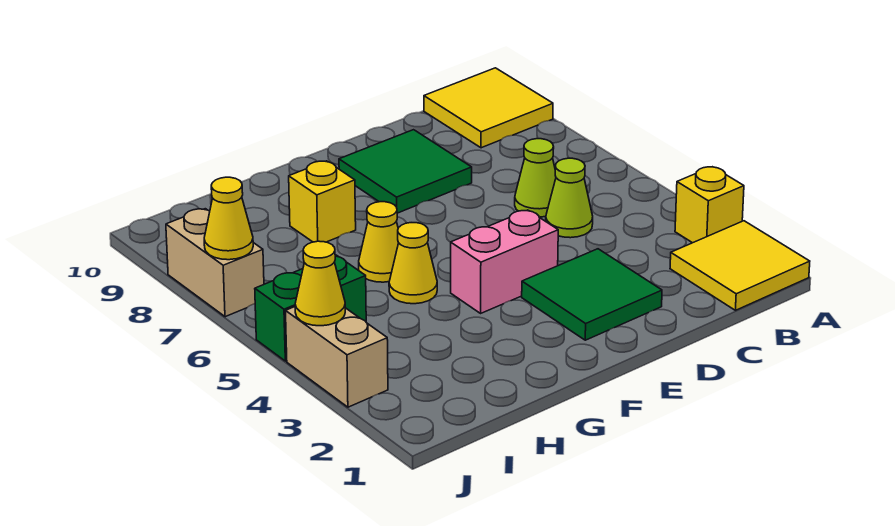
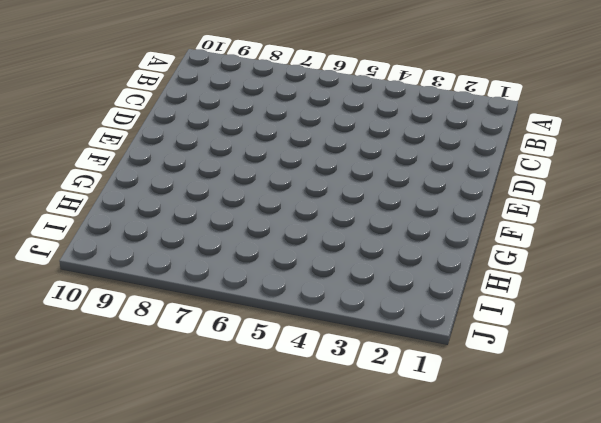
none -> yellow 2x2 tile [670,221,810,310]
none -> yellow 1x1 brick [675,167,744,243]
none -> yellow 2x2 tile [424,68,553,148]

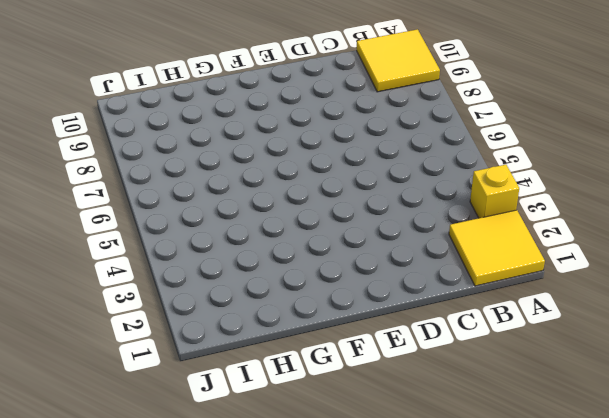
none -> lime 1x1 cone [546,158,593,238]
none -> lime 1x1 cone [515,139,556,217]
none -> green 2x2 tile [522,249,662,340]

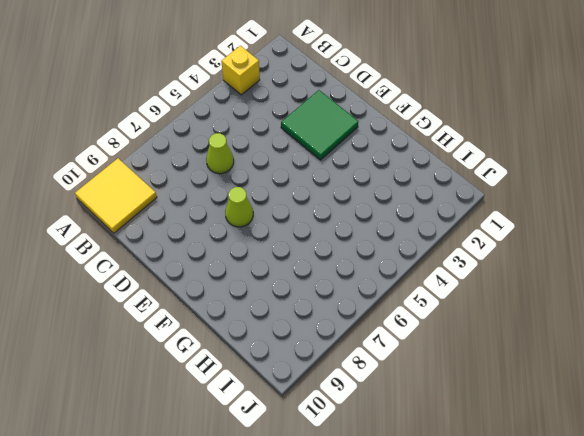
lime 1x1 cone [225,187,253,227] -> lime 1x1 cone moved to [546,158,593,238]
none -> yellow 2x2 tile [670,221,810,310]
none -> green 2x2 tile [339,130,472,213]
none -> pink 1x2 brick [451,210,558,313]

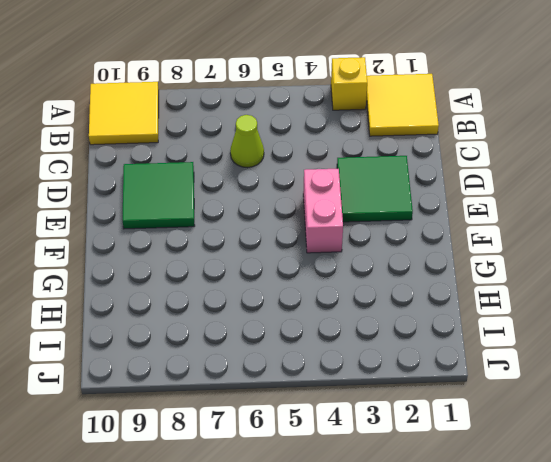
none -> lime 1x1 cone [546,158,593,238]
none -> yellow 1x1 cone [389,223,437,304]
none -> yellow 1x1 cone [359,202,398,282]

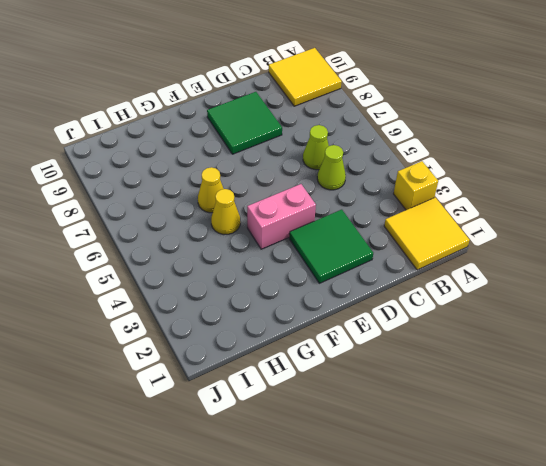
none -> yellow 1x1 brick [289,161,356,242]
none -> green 1x2 brick [255,255,366,361]
none -> tan 1x2 brick [286,307,388,407]

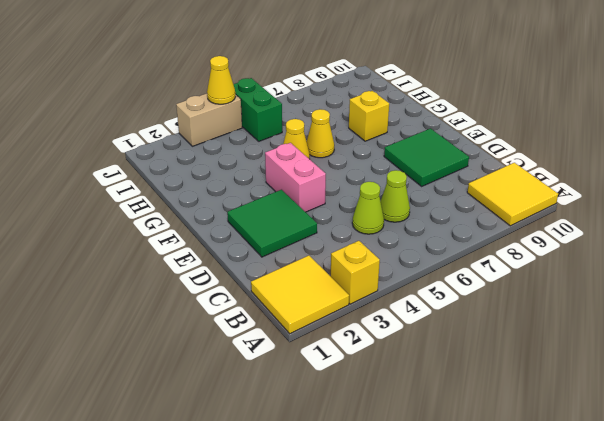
none -> tan 1x2 brick [166,209,264,317]
none -> yellow 1x1 cone [204,177,253,260]

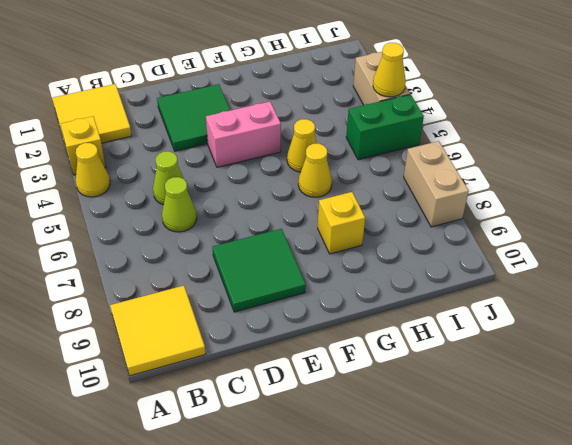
yellow 1x1 cone [76,143,110,197] -> yellow 1x1 cone moved to [204,177,253,260]

